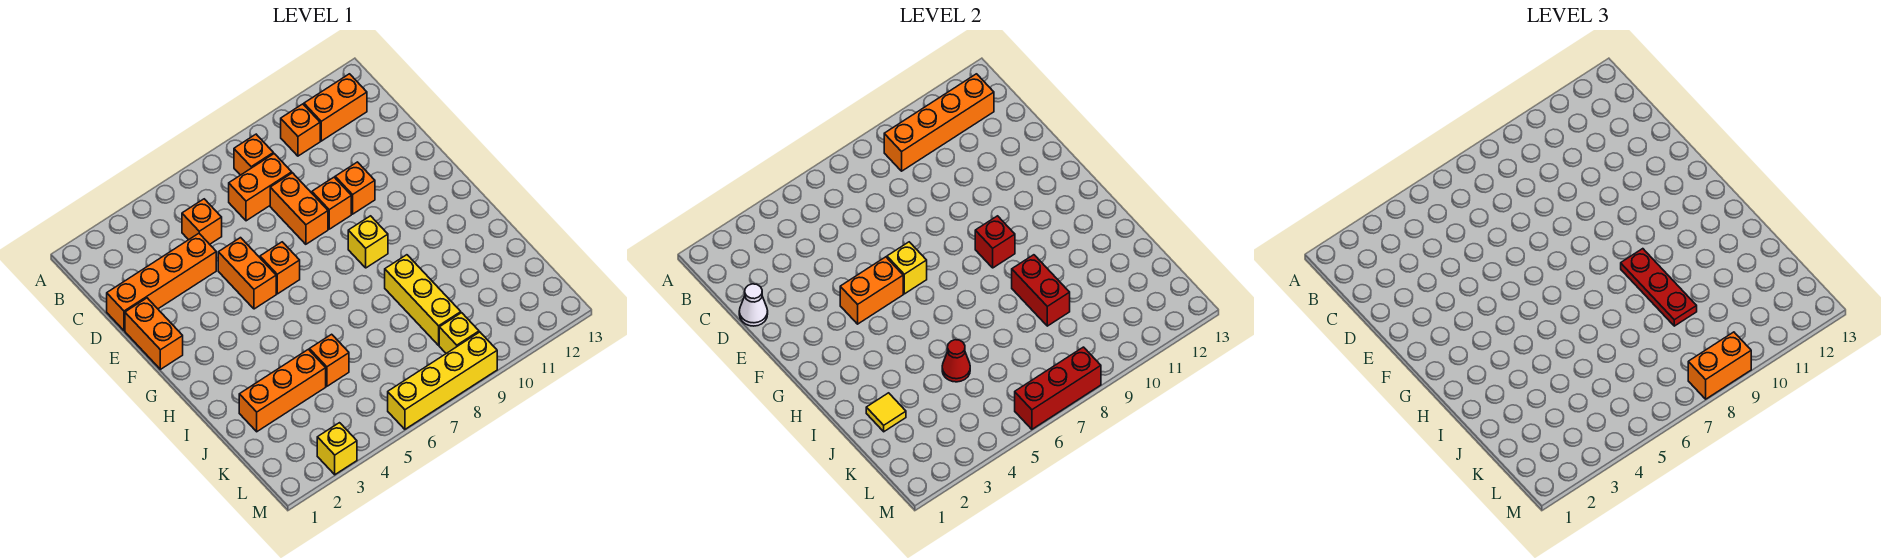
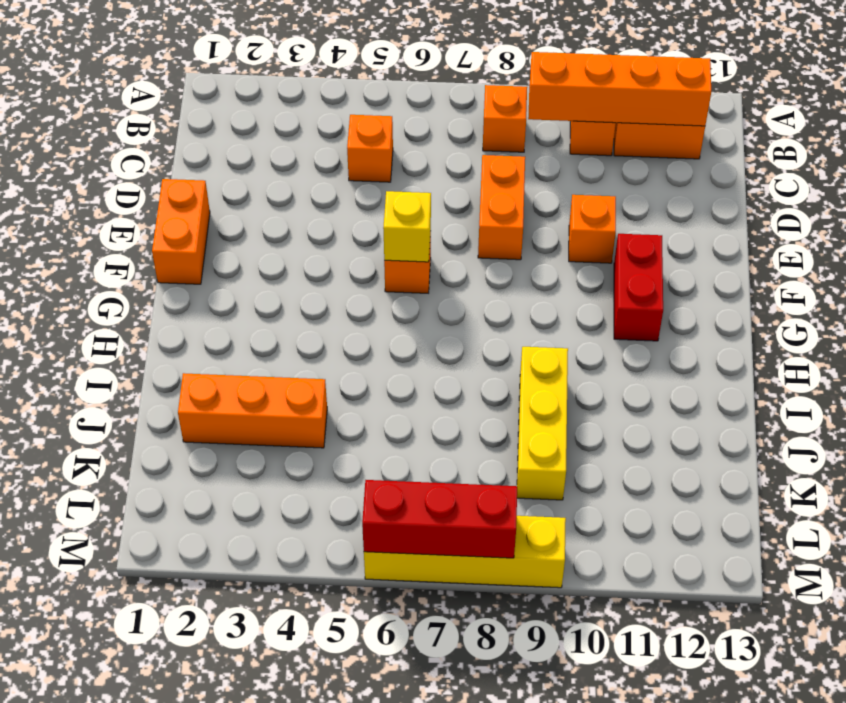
red 1x2 brick [614,234,663,341] -> red 1x2 brick moved to [1012,255,1070,326]
none -> orange 1x2 brick [229,154,292,221]
none -> orange 1x4 brick [107,233,216,331]
none -> orange 1x2 brick [218,238,276,309]
none -> orange 1x1 brick [312,177,351,229]

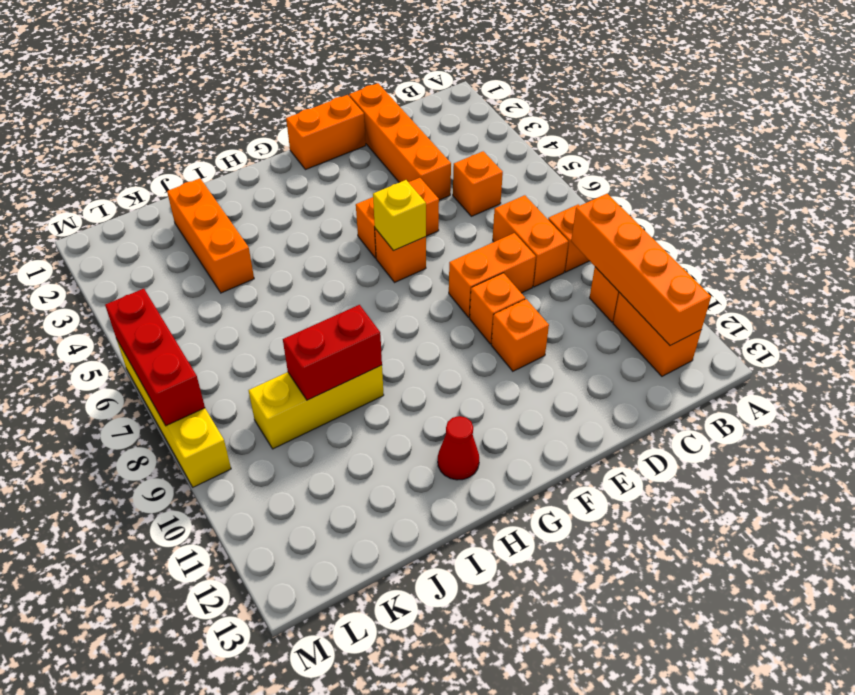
red 1x1 cone [438,416,479,480] -> red 1x1 cone moved to [942,340,970,382]
none -> yellow 1x1 brick [348,216,388,268]
none -> orange 1x1 brick [310,334,349,386]
none -> yellow 1x1 brick [439,313,479,353]
none -> yellow 1x1 brick [317,423,357,475]

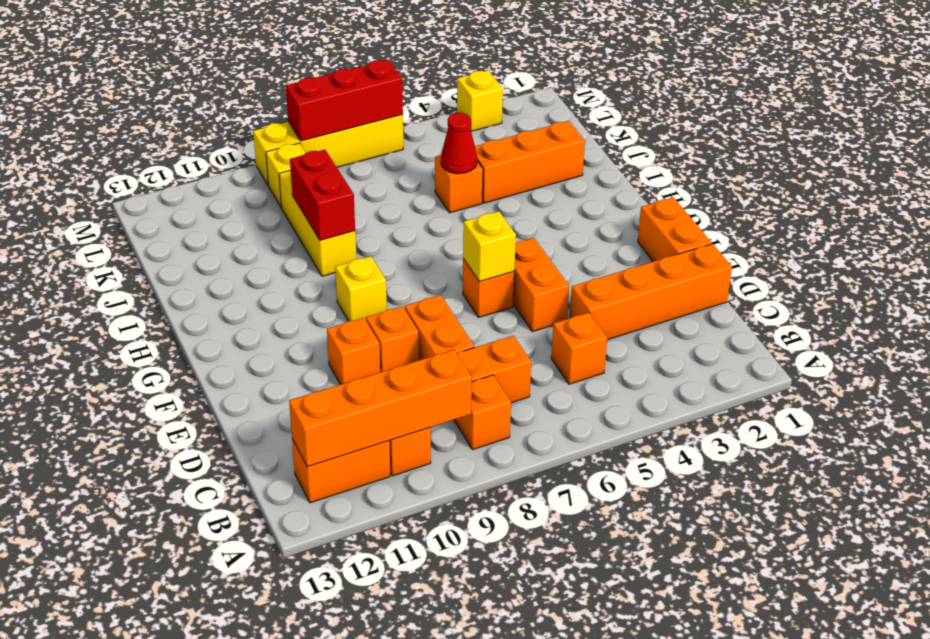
none -> white 1x1 cone [739,284,768,326]
none -> orange 1x2 brick [840,257,903,324]
none -> red 1x1 brick [975,216,1015,268]
none -> yellow 1x1 tile [866,393,906,432]

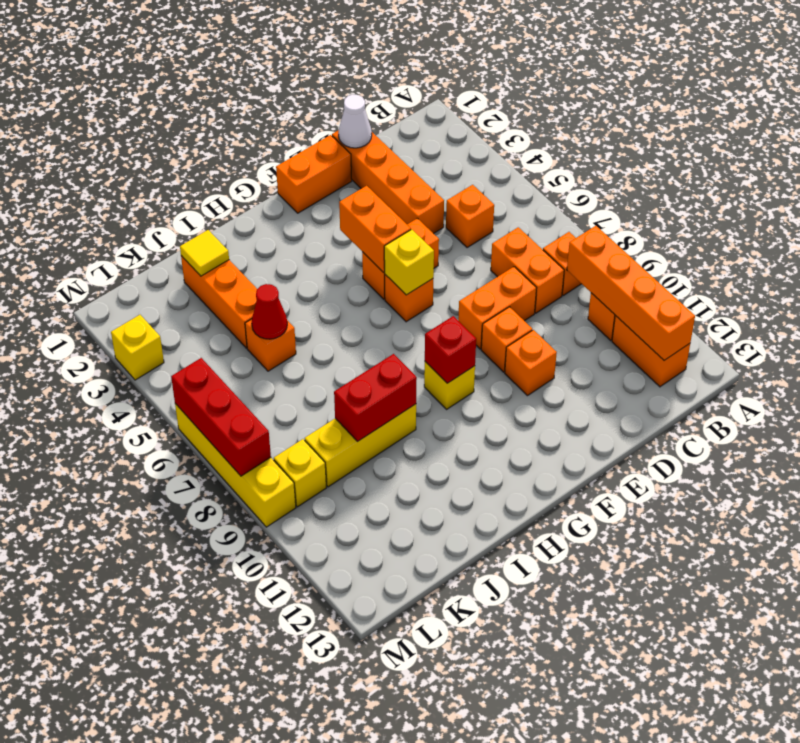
none -> red 1x3 plate [1621,249,1697,326]
none -> orange 1x2 brick [1688,332,1751,399]

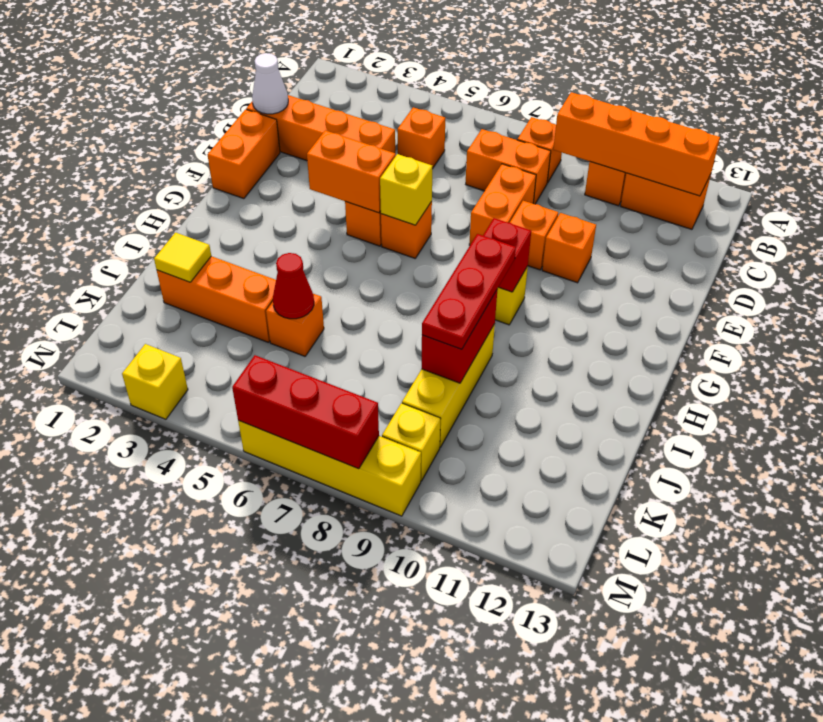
none -> orange 1x2 brick [1688,332,1751,399]

